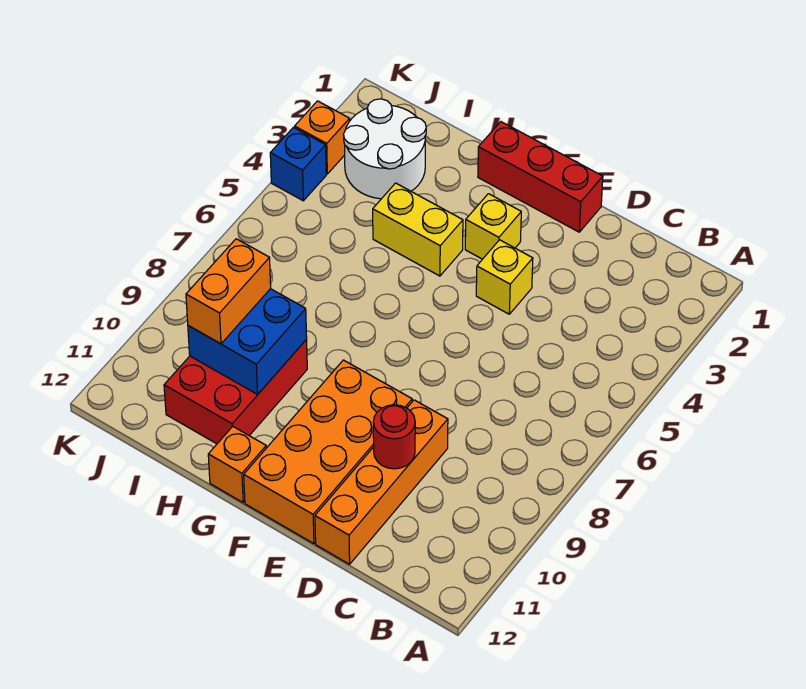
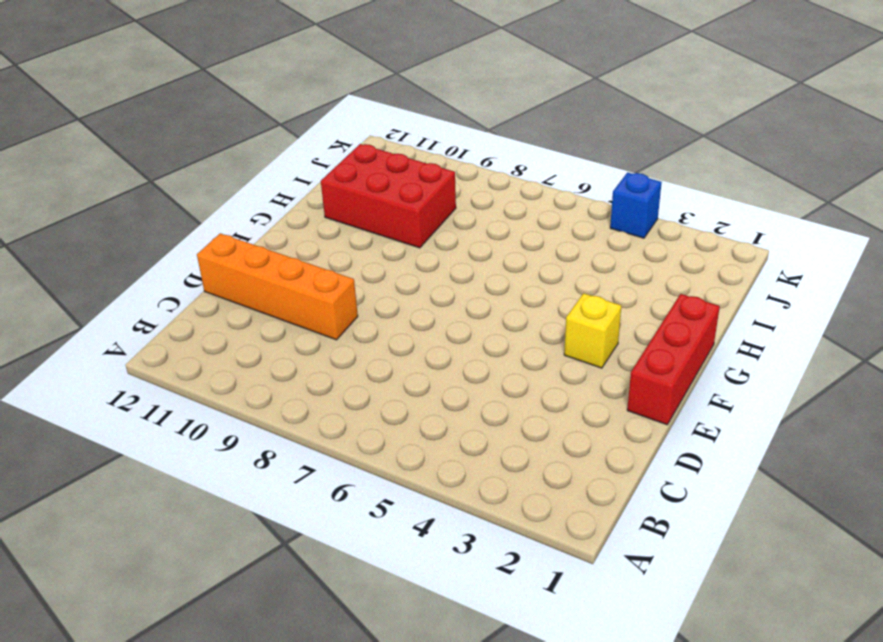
none -> yellow 1x1 brick [476,240,533,314]
none -> orange 2x4 brick [244,360,412,544]
none -> yellow 1x2 brick [373,183,463,276]

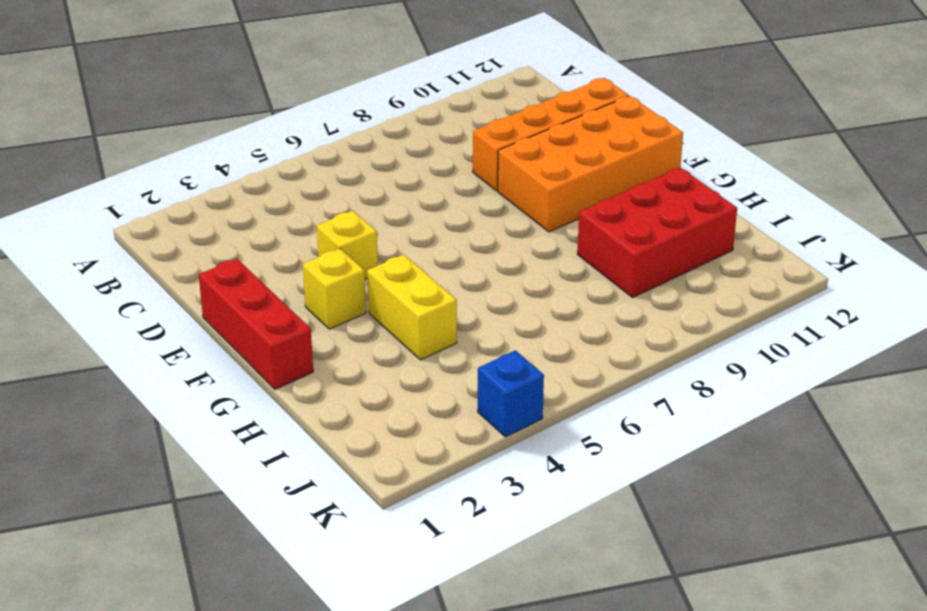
none -> orange 1x1 brick [208,426,266,502]
none -> white 2x2 round brick [344,99,426,199]
none -> orange 1x1 brick [295,101,350,174]

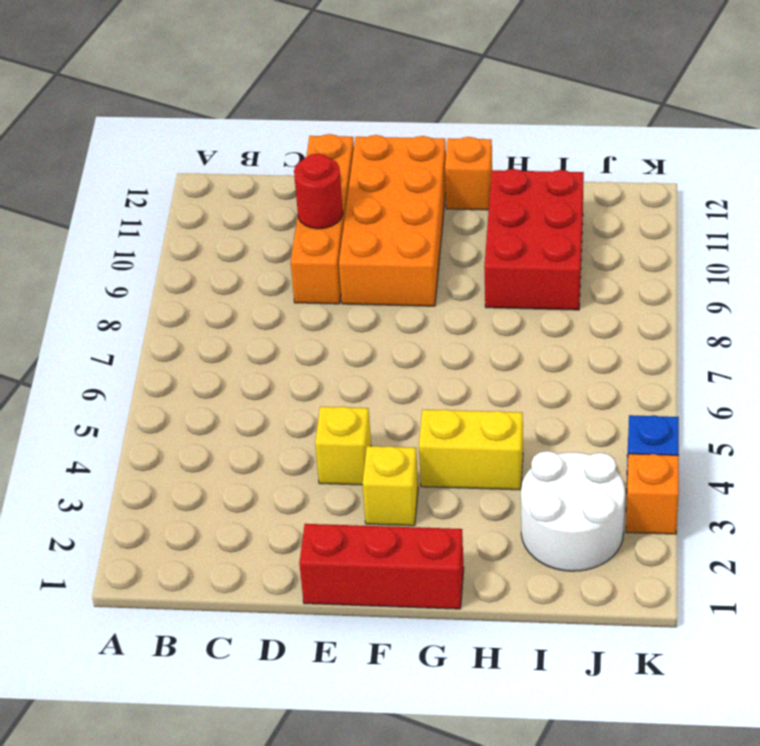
none -> blue 2x2 brick [188,289,307,394]
none -> orange 1x2 brick [186,239,271,344]

